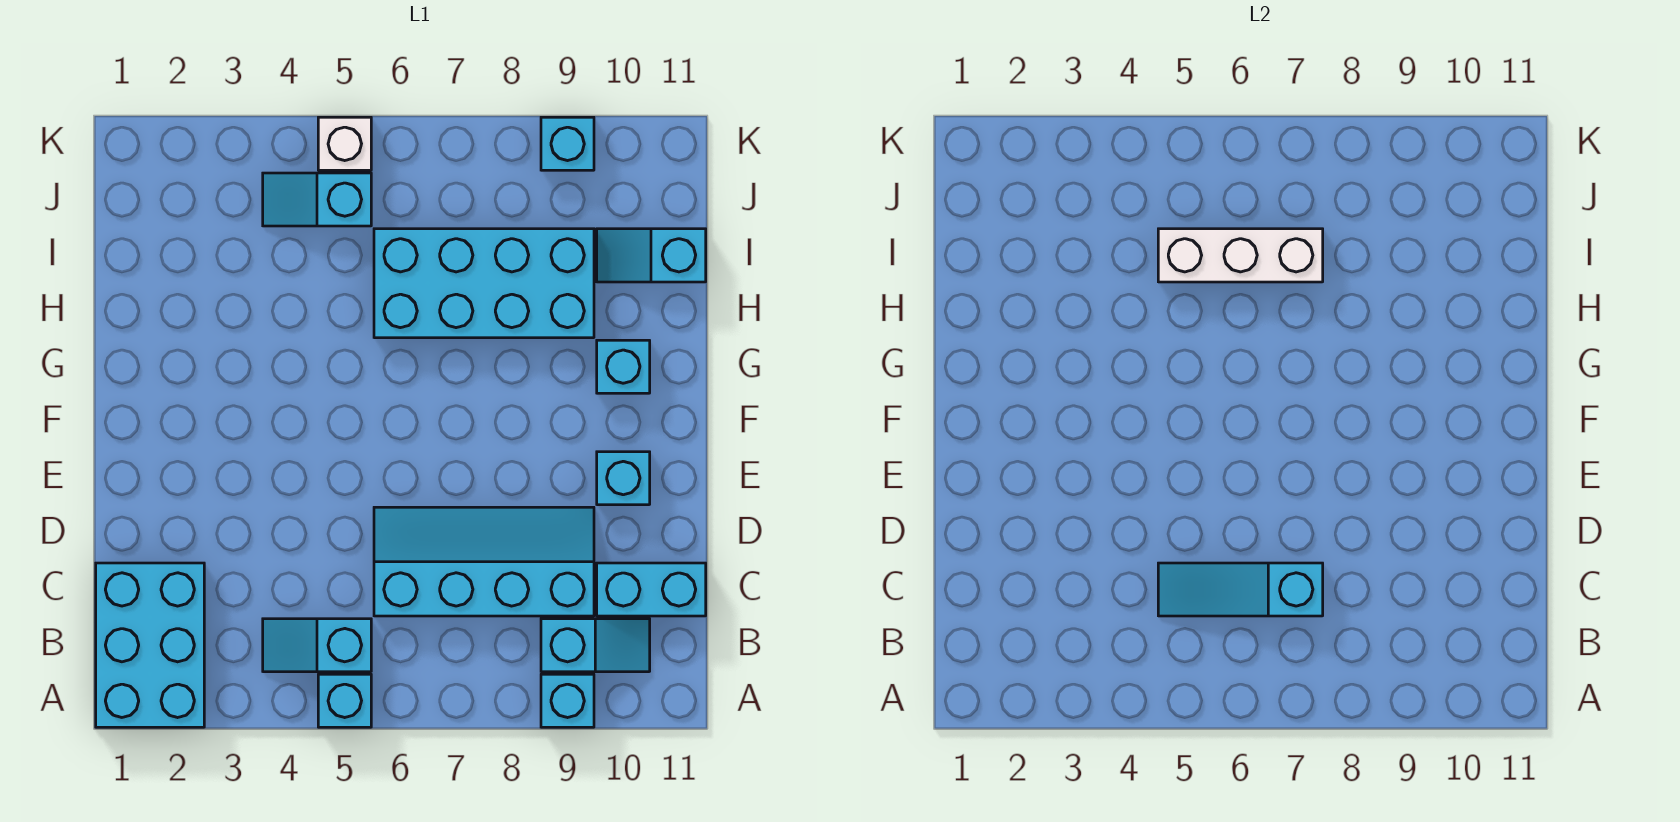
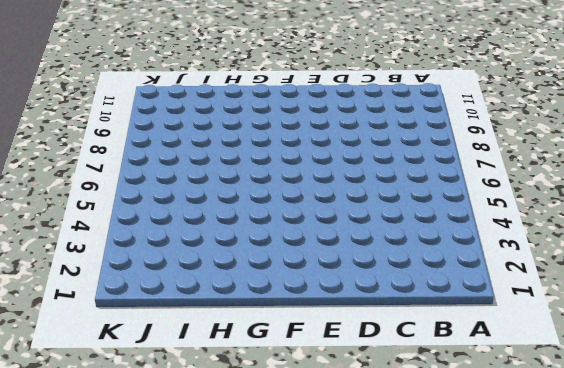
none -> cyan 2x3 brick [96,563,204,727]
none -> cyan 1x1 brick [318,674,371,727]
none -> cyan 1x1 brick [541,674,594,727]

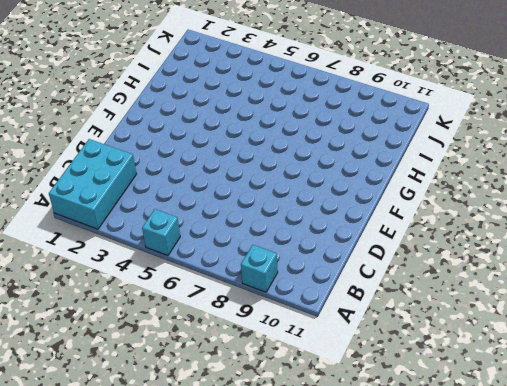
none -> cyan 1x2 slope [263,619,371,672]
none -> cyan 1x2 slope [541,619,650,672]
none -> cyan 2x4 slope [374,507,594,616]

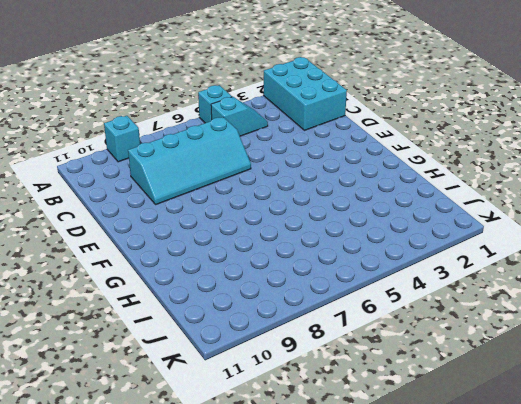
none -> cyan 1x2 slope [541,619,650,672]
none -> cyan 1x2 brick [597,563,706,616]
none -> cyan 1x1 brick [597,452,650,505]

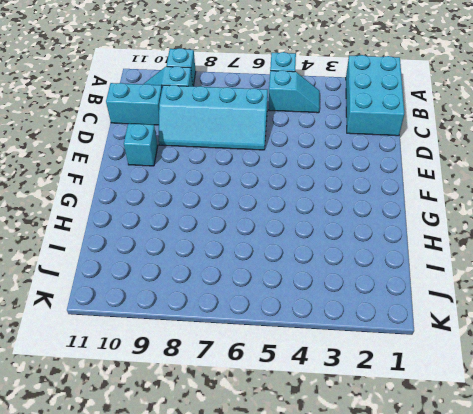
none -> cyan 1x1 brick [597,340,650,393]
none -> cyan 2x4 brick [374,229,594,338]
none -> cyan 1x2 slope [597,229,706,282]

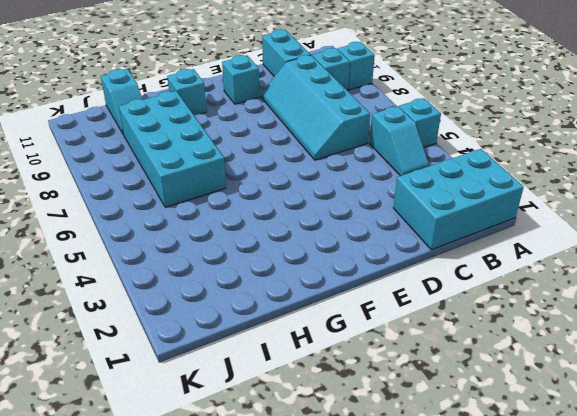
none -> cyan 1x2 slope [263,173,371,226]
none -> white 1x1 brick [318,117,371,170]
none -> cyan 1x1 brick [541,117,594,170]

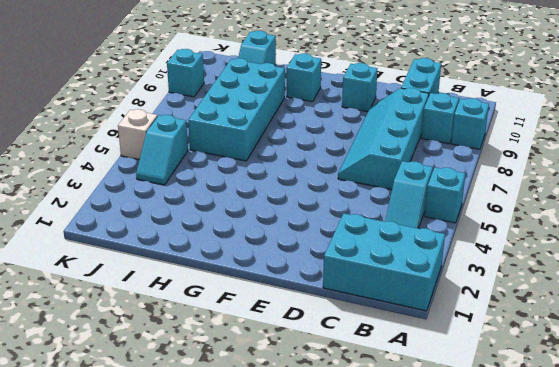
none -> cyan 1x3 slope [1158,563,1323,616]
none -> white 1x3 brick [1158,229,1323,282]

